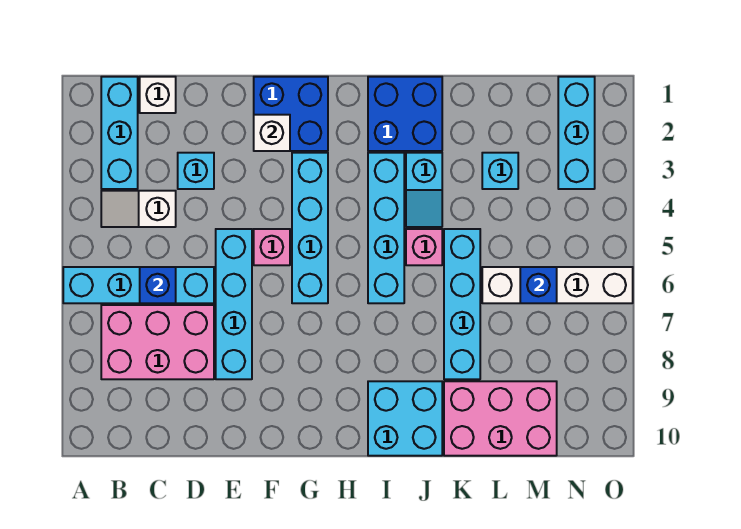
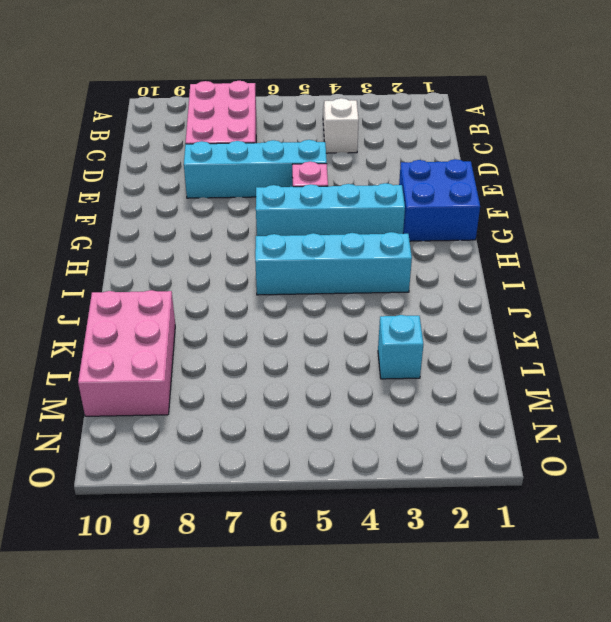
none -> cyan 1x4 brick [63,267,214,303]
none -> cyan 1x3 brick [101,77,138,189]
none -> white 1x1 brick [140,77,176,113]

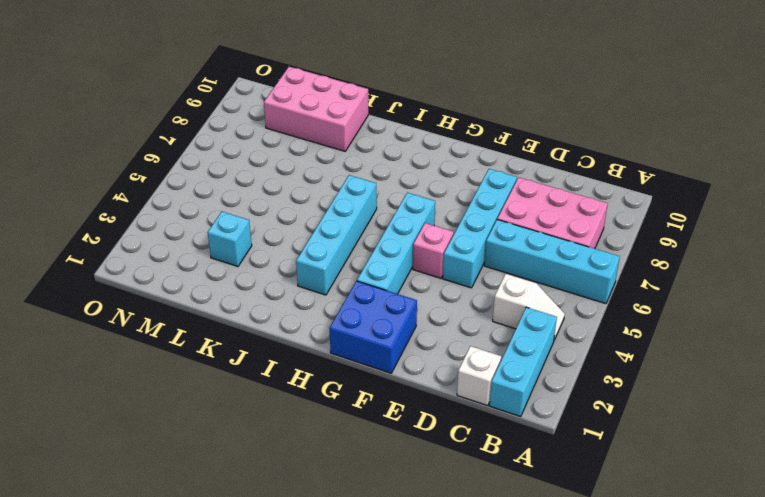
none -> cyan 1x1 brick [178,153,214,189]
none -> blue 2x2 brick [368,77,442,151]
none -> cyan 2x2 brick [368,381,442,456]

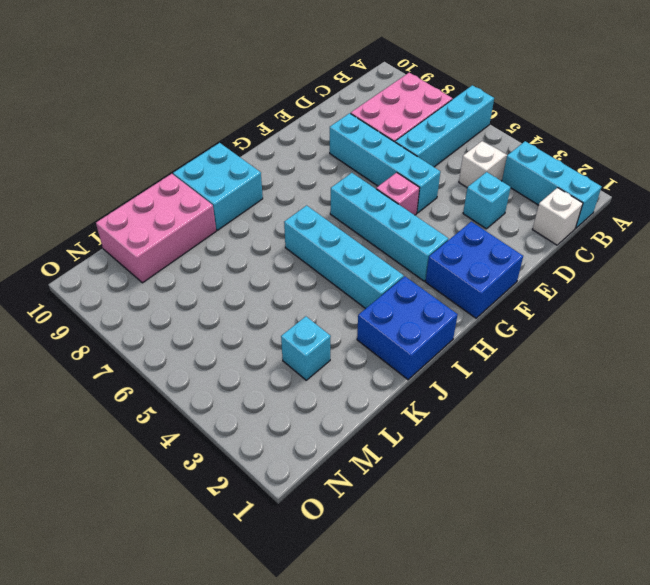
none -> cyan 1x2 slope [406,153,442,227]
none -> pink 1x1 brick [406,229,442,265]
none -> cyan 1x4 brick [444,229,480,379]

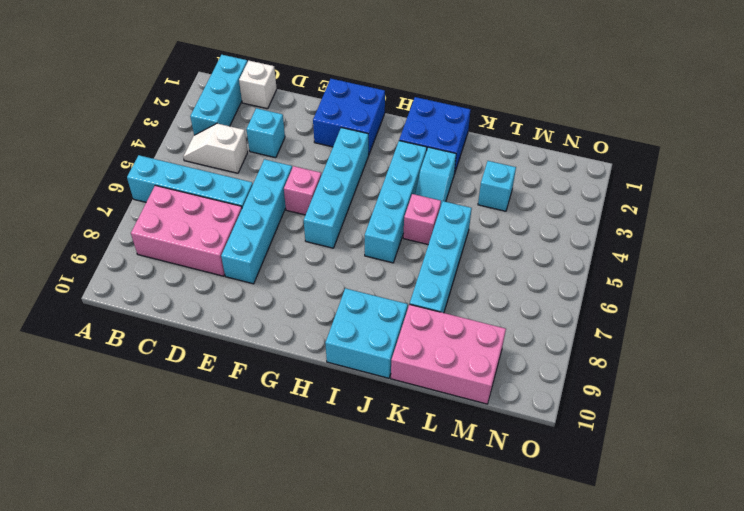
none -> white 1x4 brick [482,267,633,303]
none -> cyan 1x3 brick [558,77,595,189]
none -> blue 1x1 brick [140,267,176,303]

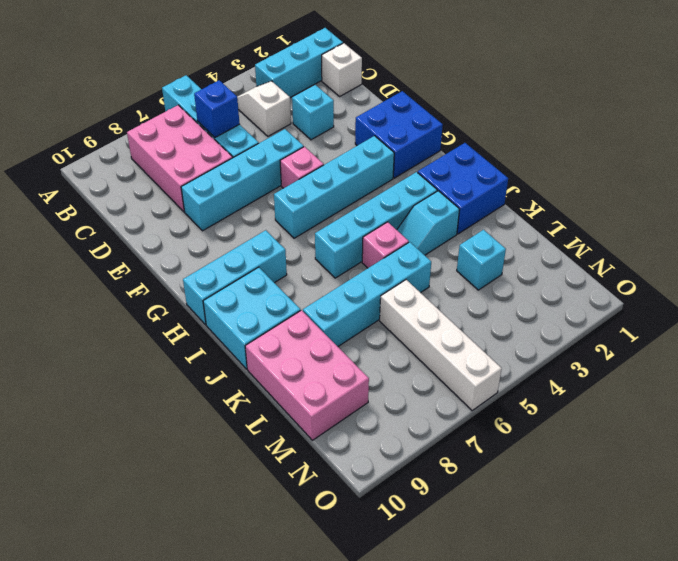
cyan 1x3 brick [183,230,287,325] -> cyan 1x3 brick moved to [558,77,595,189]
none -> white 1x1 brick [254,115,290,151]
none -> blue 1x1 brick [520,267,557,303]

